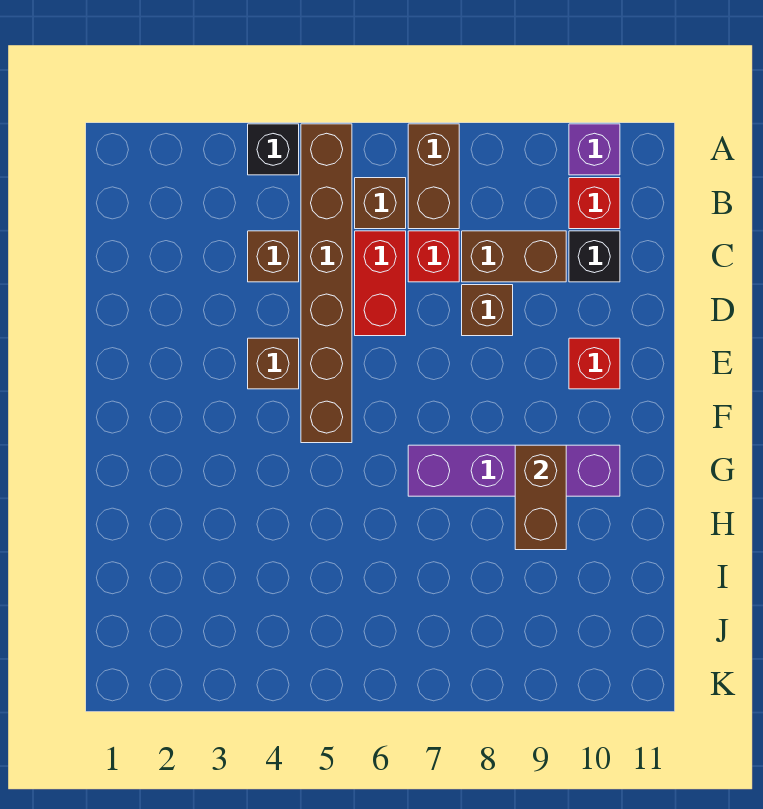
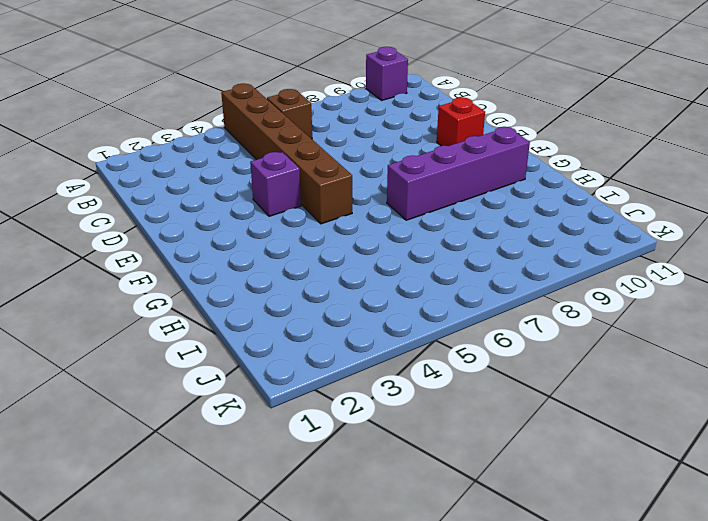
purple 1x1 brick [250,152,301,216] -> brown 1x1 brick [248,338,299,389]
none -> black 1x1 brick [248,124,299,175]
none -> brown 1x2 brick [408,124,459,229]
none -> red 1x1 brick [569,178,620,229]

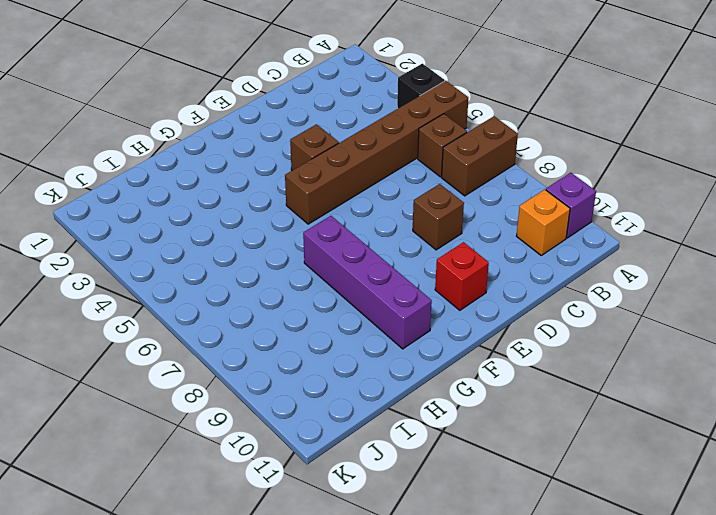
orange 1x1 brick [517,189,570,255] -> red 1x1 brick [569,178,620,229]
none -> brown 1x1 brick [248,231,299,282]
none -> red 1x2 brick [355,231,406,336]
none -> red 1x1 brick [408,231,459,282]

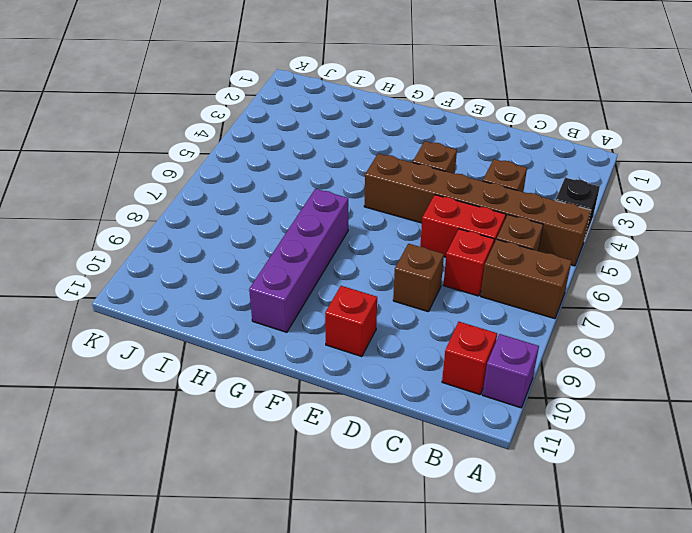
none -> brown 1x2 brick [462,231,566,282]
none -> black 1x1 brick [569,231,620,282]
none -> brown 1x2 brick [515,445,566,550]

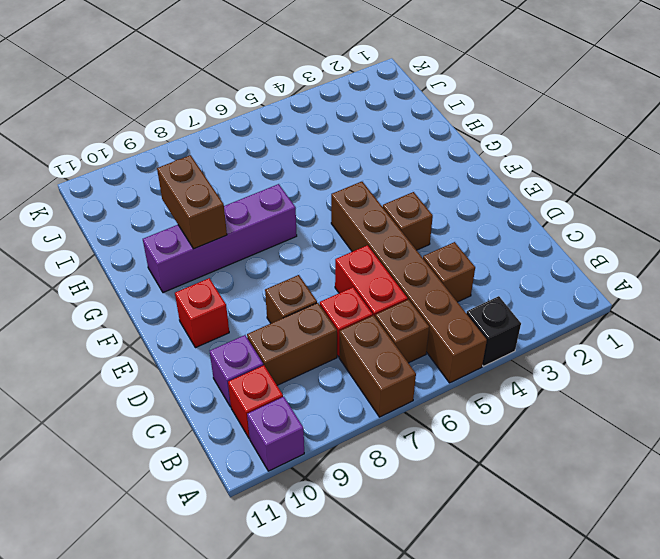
purple 1x1 brick [210,335,263,407] -> black 1x1 brick [569,231,620,282]

